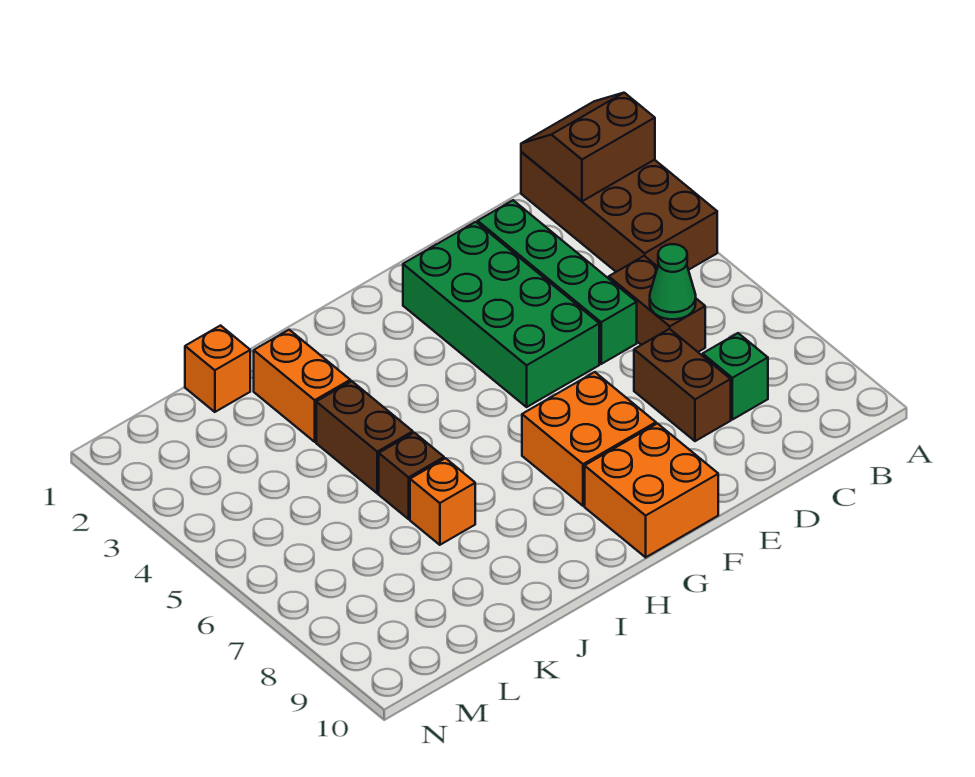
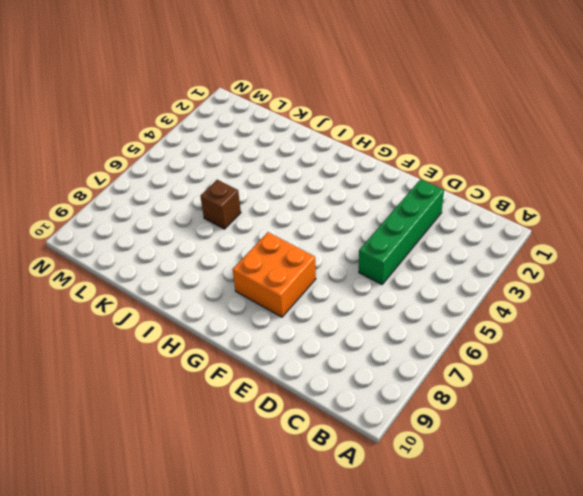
none -> brown 2x4 brick [521,152,717,272]
none -> brown 1x2 brick [609,256,705,352]
none -> green 1x1 brick [703,333,768,420]

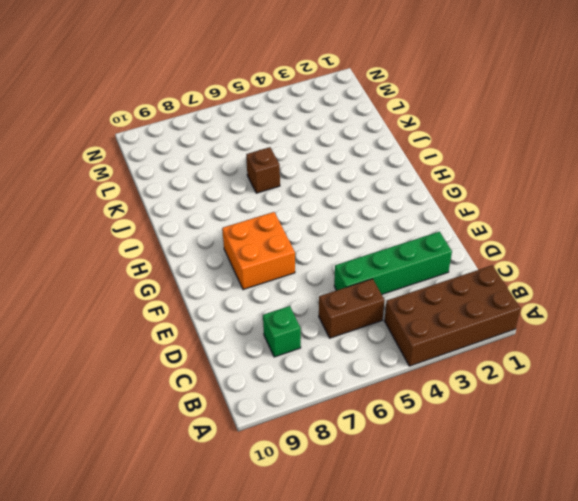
none -> brown 1x2 brick [634,329,731,441]
none -> green 2x4 brick [403,222,599,407]
none -> orange 2x2 brick [585,424,718,557]

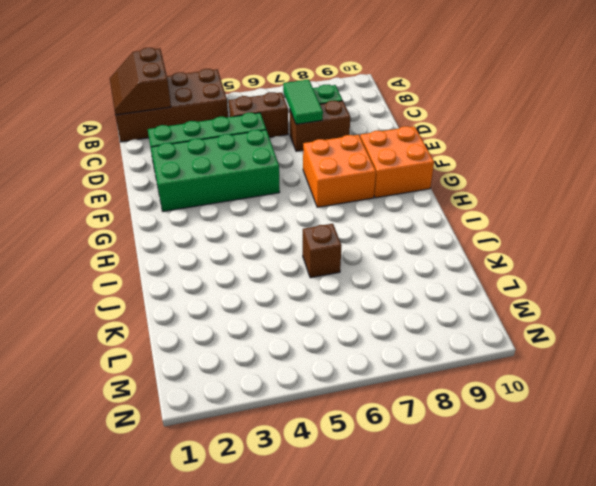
green 1x2 tile [283,79,323,124] -> none
none -> orange 1x2 brick [254,330,350,442]
none -> brown 1x2 brick [316,381,413,493]
none -> orange 1x1 brick [410,458,475,545]

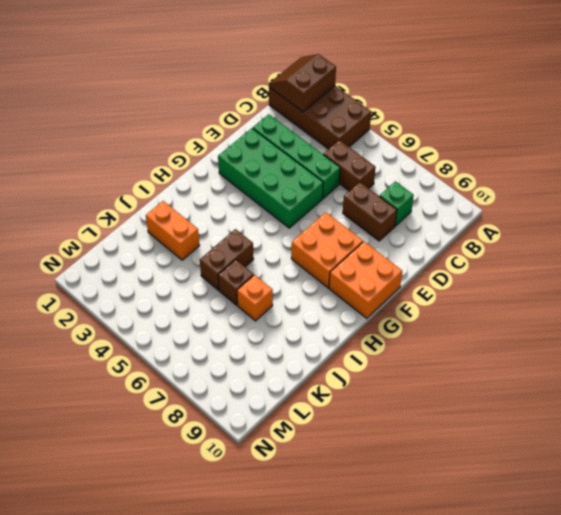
brown 1x2 brick [200,229,254,290] -> brown 1x2 brick turned to [316,381,413,493]
none -> orange 1x1 brick [185,326,250,412]
none -> green 1x1 cone [650,244,696,319]

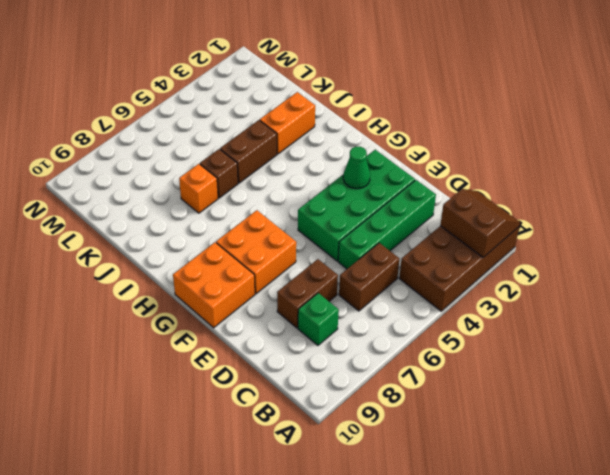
green 1x1 cone [343,147,370,189] -> green 1x1 cone moved to [650,244,696,319]
none -> orange 1x1 brick [185,326,250,412]

